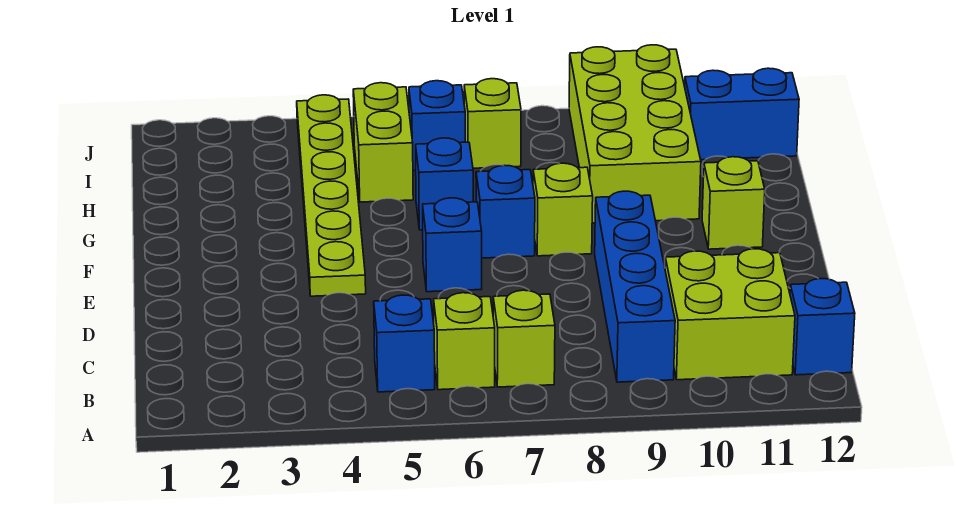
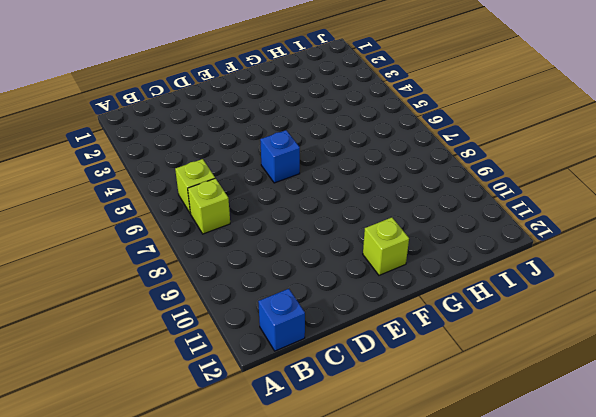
none -> blue 1x1 brick [374,295,435,392]
none -> blue 1x4 brick [595,191,675,382]
none -> lime 2x2 brick [665,249,795,380]

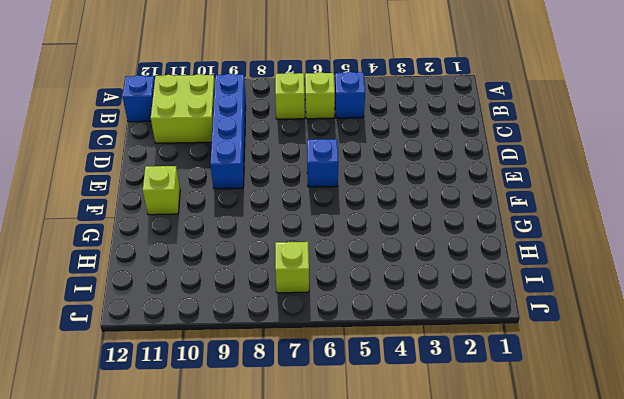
none -> lime 1x6 plate [297,95,366,296]
none -> blue 1x1 brick [476,165,535,258]
none -> lime 1x1 brick [533,163,593,256]

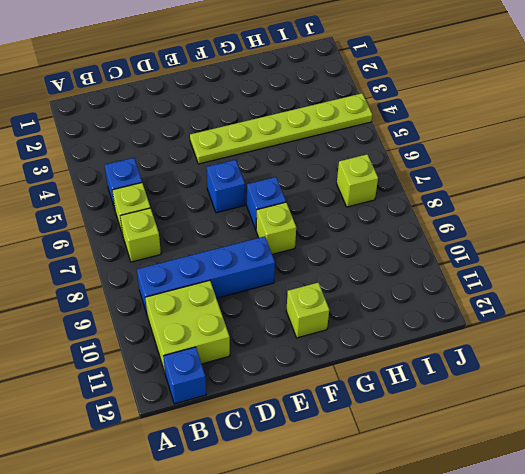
none -> blue 1x1 brick [416,138,473,230]
none -> lime 2x4 brick [569,45,701,223]
none -> lime 1x2 brick [353,83,413,202]

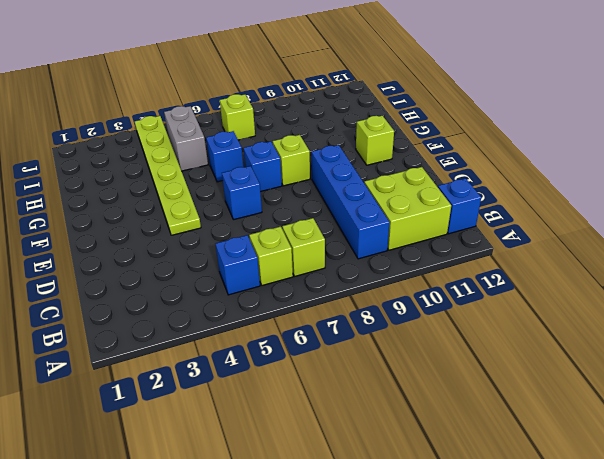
grey 1x2 brick [164,106,208,171] -> lime 1x2 brick [353,83,413,202]
none -> lime 2x4 brick [569,45,701,223]
none -> blue 1x1 brick [409,81,465,171]
none -> blue 1x2 brick [685,68,799,160]

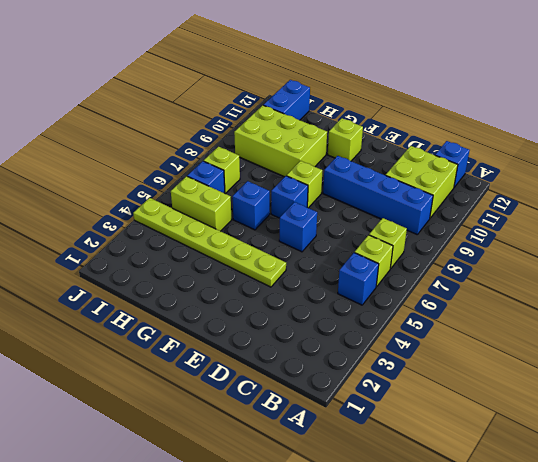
lime 2x3 brick [234,105,327,177] -> lime 2x4 brick [569,45,701,223]

